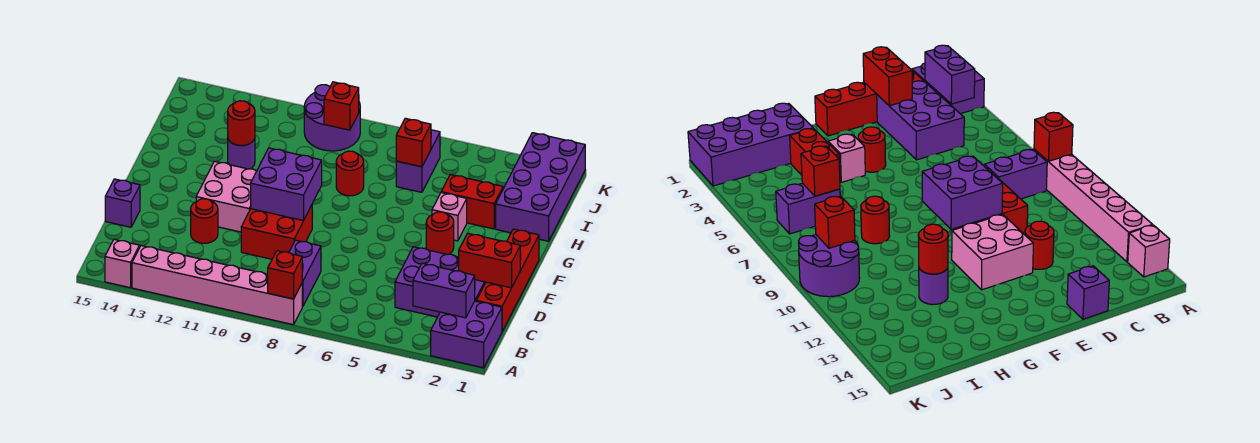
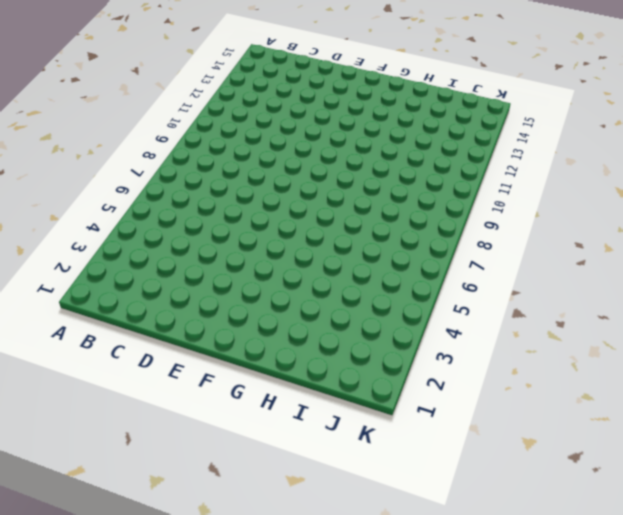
none -> purple 2x2 brick [431,301,502,368]
none -> pink 1x6 brick [132,246,302,325]
none -> pink 1x1 brick [105,239,140,288]

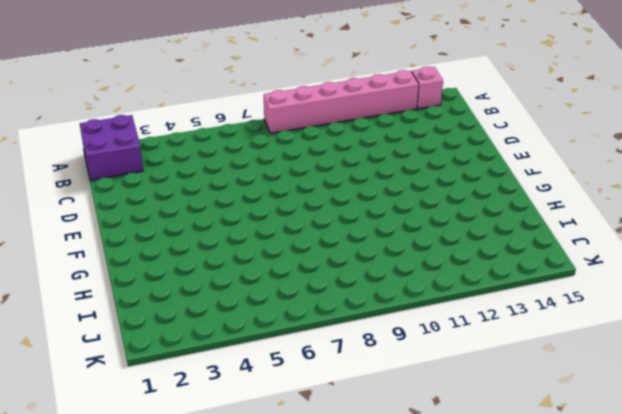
none -> purple 1x2 brick [289,240,321,307]
none -> red 1x4 brick [477,229,539,331]
none -> purple 2x3 brick [395,247,486,317]

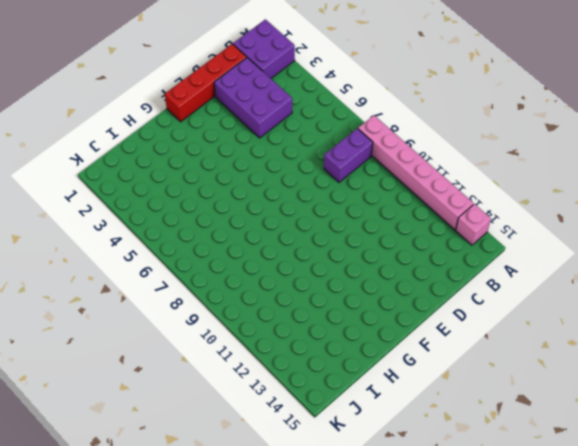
none -> red 2x2 brick [241,205,312,259]
none -> red 1x1 round brick [191,199,218,243]
none -> purple 1x1 brick [105,179,140,227]

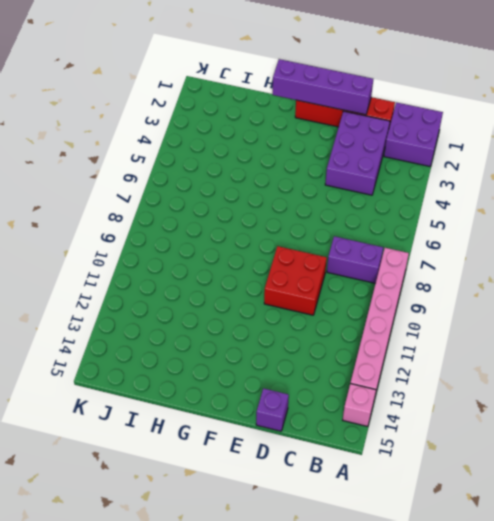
purple 1x4 brick [273,59,373,115] -> red 1x2 brick [459,233,520,288]
none -> red 1x1 round brick [191,199,218,243]
none -> pink 2x2 brick [196,161,257,232]
none -> red 1x1 round brick [426,212,454,254]

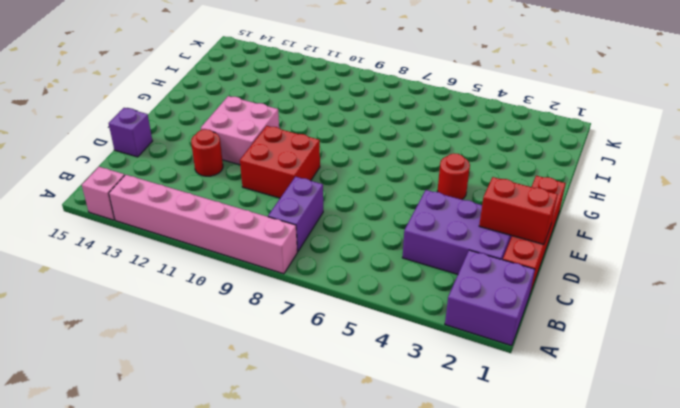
none -> pink 1x1 brick [432,193,467,241]
none -> purple 2x4 brick [496,133,585,241]
none -> red 1x2 brick [441,175,503,229]

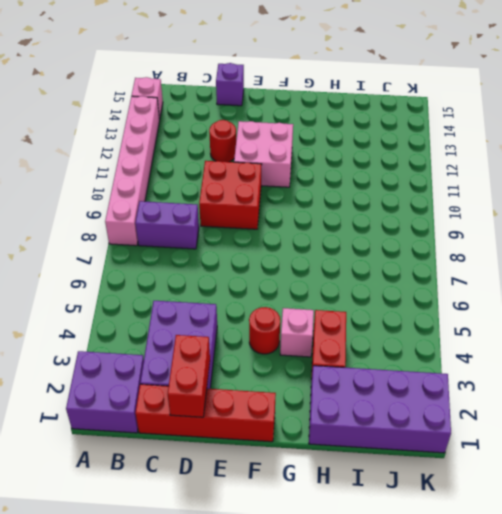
none -> red 1x1 round brick [336,151,364,196]
none -> purple 1x1 round brick [228,138,255,169]
none -> purple 1x2 brick [396,130,440,192]

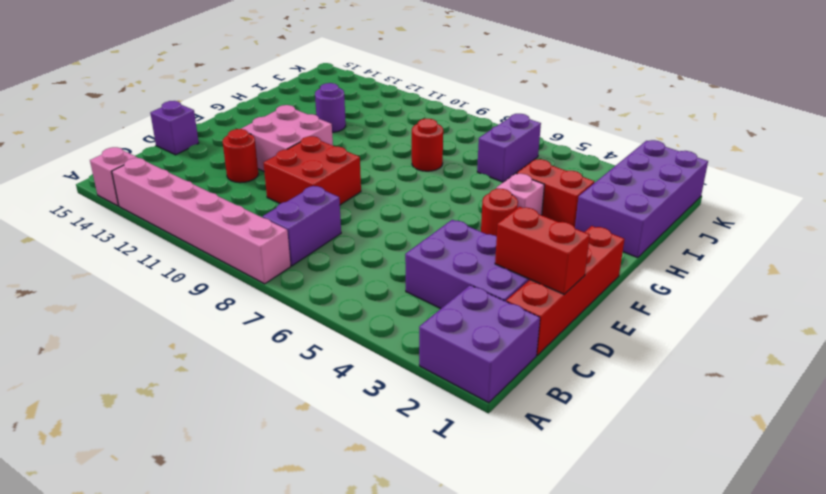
none -> purple 2x2 round brick [304,85,360,151]
none -> red 1x1 brick [268,251,302,299]
none -> purple 1x2 brick [413,263,475,318]

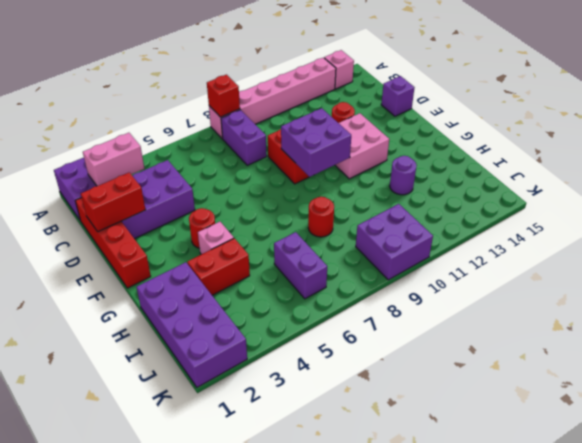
pink 1x2 brick [83,133,144,186] -> purple 1x2 brick [413,263,475,318]
purple 2x2 brick [356,204,433,280] -> purple 2x2 round brick [304,85,360,151]
none -> red 1x1 round brick [228,101,255,146]
none -> red 1x1 brick [396,118,431,167]
none -> red 1x1 brick [324,82,359,130]

